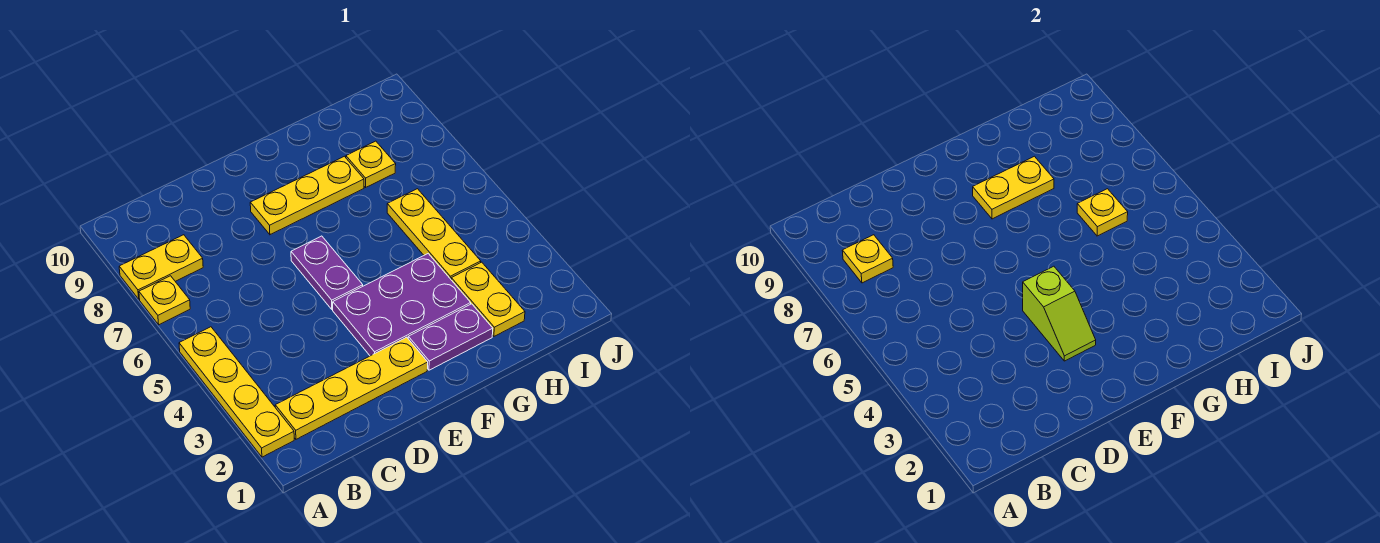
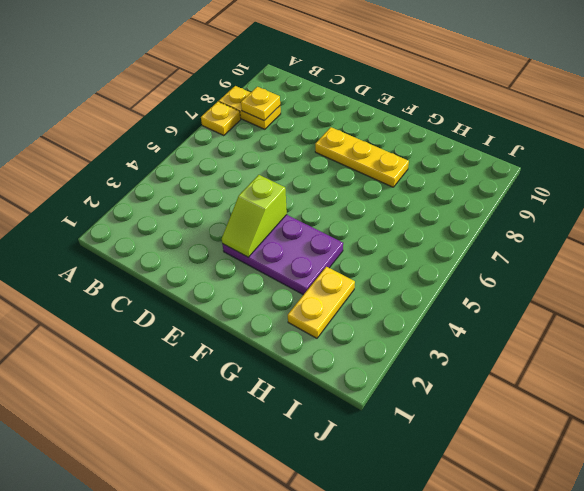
none -> yellow 1x4 plate [179,327,294,457]
none -> yellow 1x4 plate [275,337,428,439]
none -> purple 1x2 plate [291,236,363,309]

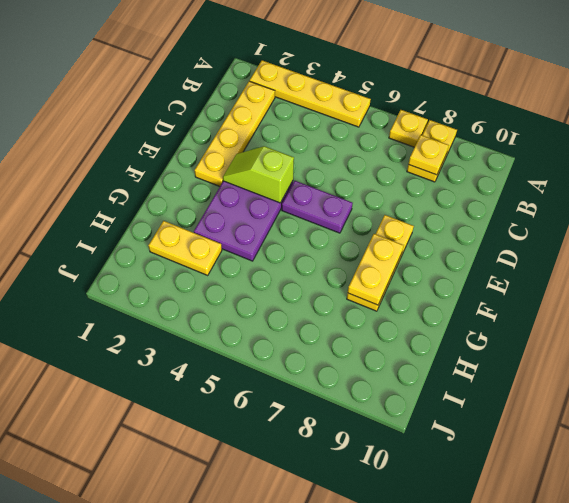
none -> purple 1x2 plate [408,304,493,370]
none -> yellow 1x3 plate [387,189,481,279]
none -> yellow 1x1 plate [346,141,396,187]

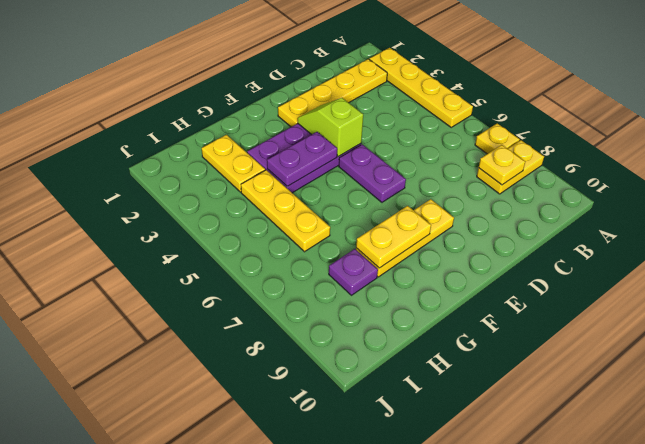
purple 1x2 plate [267,132,337,186] -> purple 1x2 plate moved to [408,304,493,370]
purple 1x1 plate [329,249,378,295] -> yellow 1x1 plate [346,141,396,187]
none -> yellow 1x1 plate [1077,189,1128,236]

